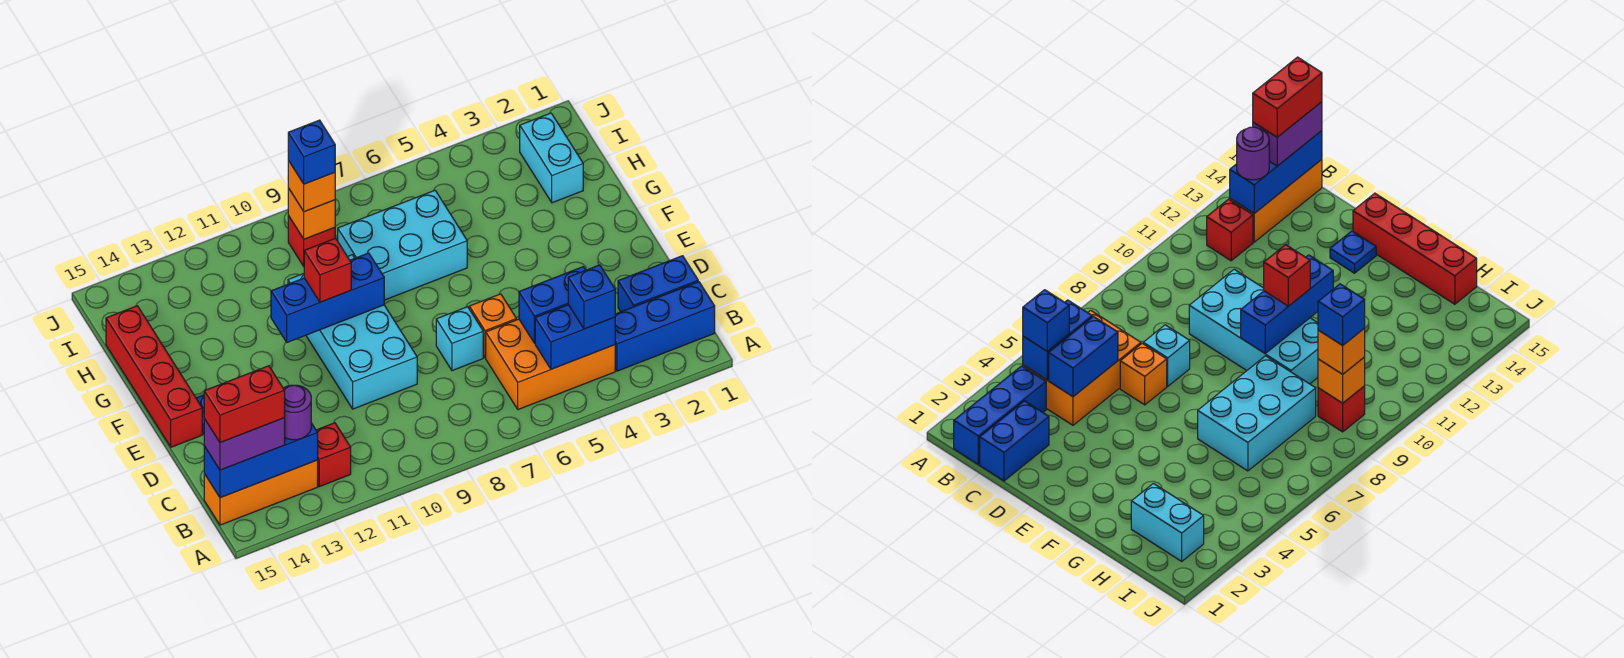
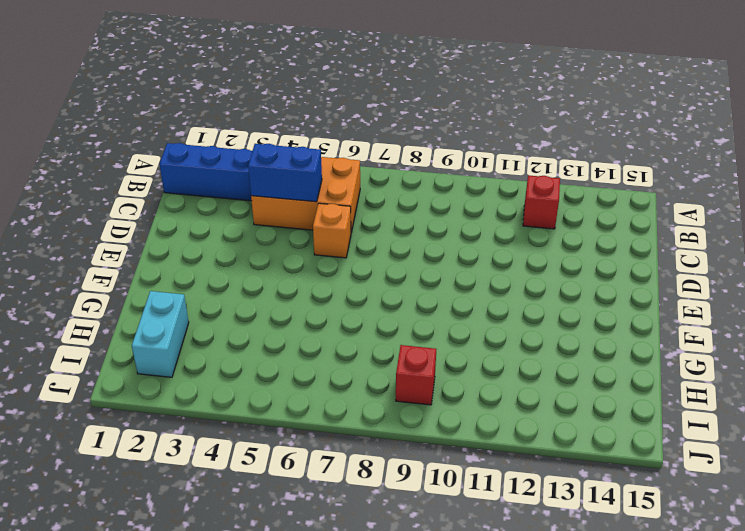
none -> orange 1x3 brick [204,460,318,525]
none -> blue 1x2 brick [618,256,698,312]
none -> cyan 1x1 brick [436,307,483,371]

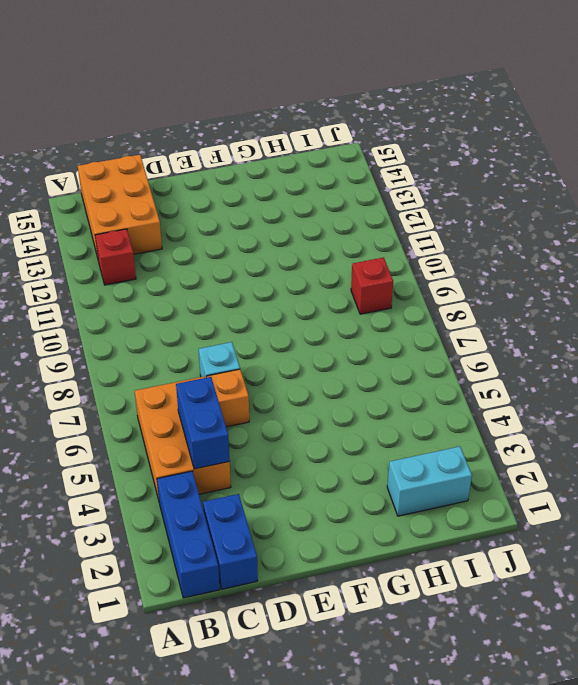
orange 2x3 brick [78,155,162,258] -> orange 1x3 brick [204,460,318,525]
none -> cyan 2x4 brick [288,255,417,409]
none -> blue 1x1 plate [1330,231,1376,273]
none -> red 1x4 brick [106,306,202,447]

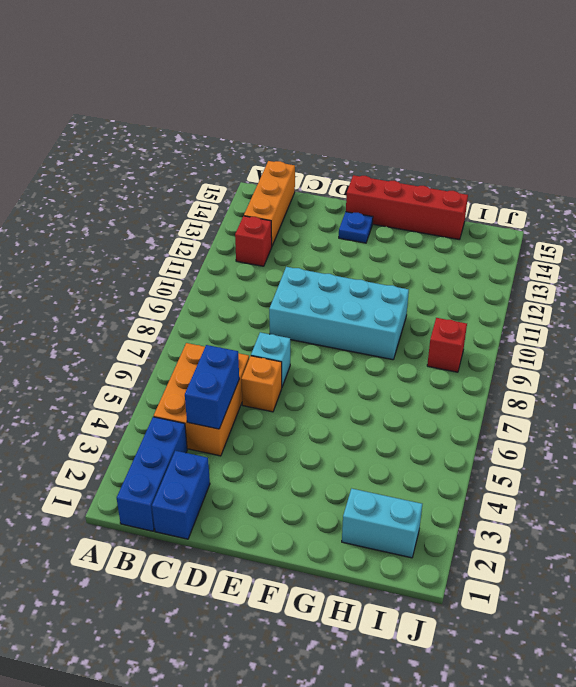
none -> cyan 2x3 brick [338,190,467,300]
none -> blue 1x2 brick [535,305,615,369]
none -> blue 1x3 brick [204,423,318,498]

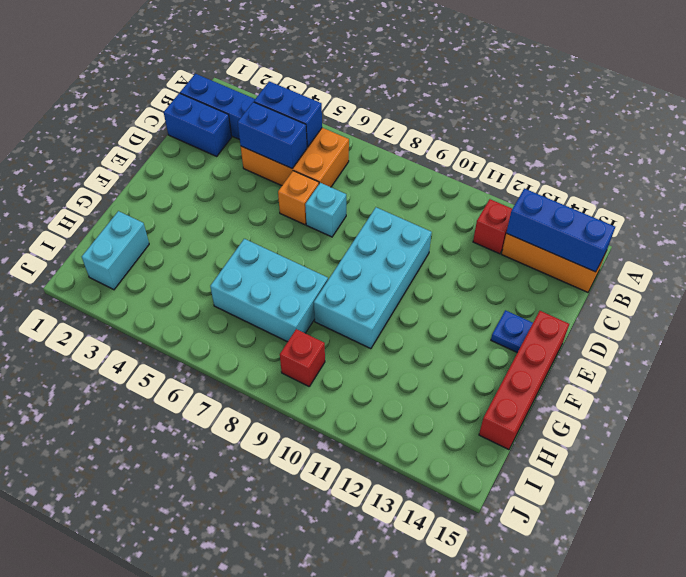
none -> blue 1x3 brick [271,253,384,342]
none -> orange 1x1 brick [288,188,335,239]
none -> blue 1x1 brick [568,265,615,329]

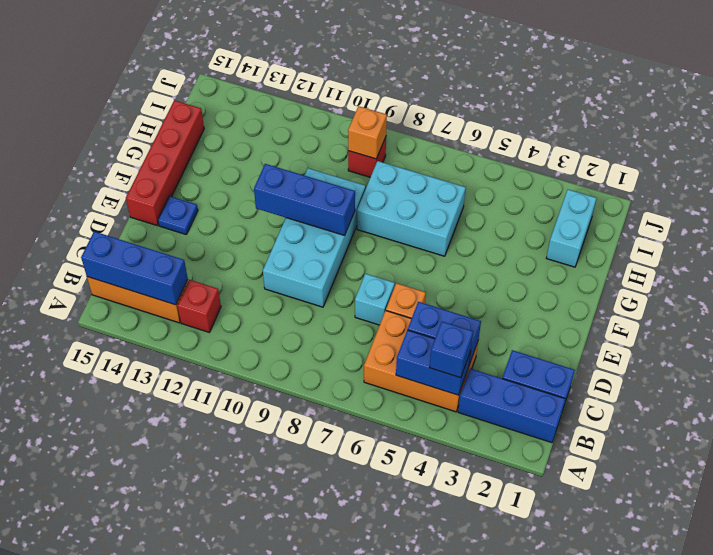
none -> purple 1x1 round brick [283,385,311,440]
none -> purple 1x2 brick [204,418,285,470]
none -> red 1x1 brick [304,238,351,302]

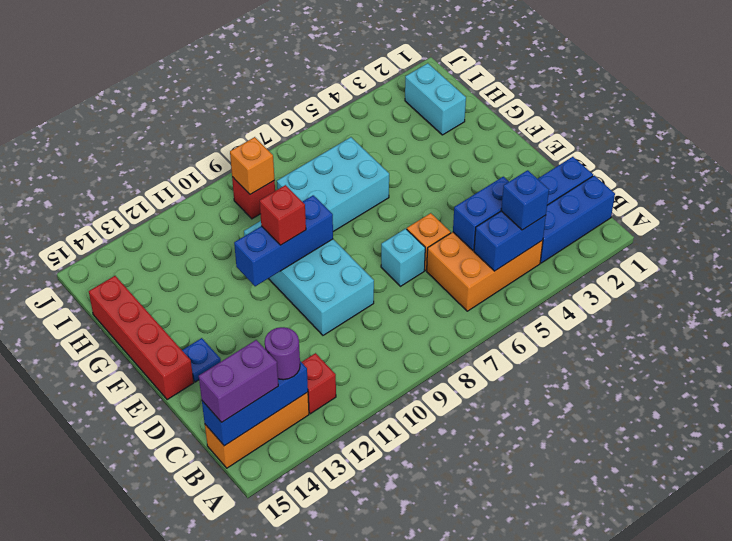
none -> orange 1x1 brick [288,161,335,212]
none -> red 1x2 brick [204,366,285,443]
none -> blue 1x1 brick [288,120,335,184]

